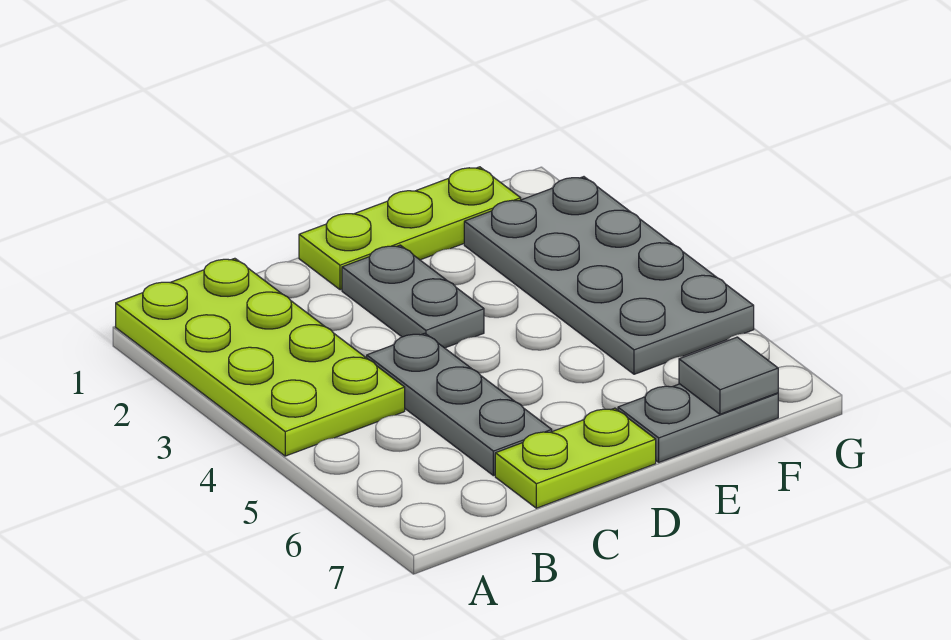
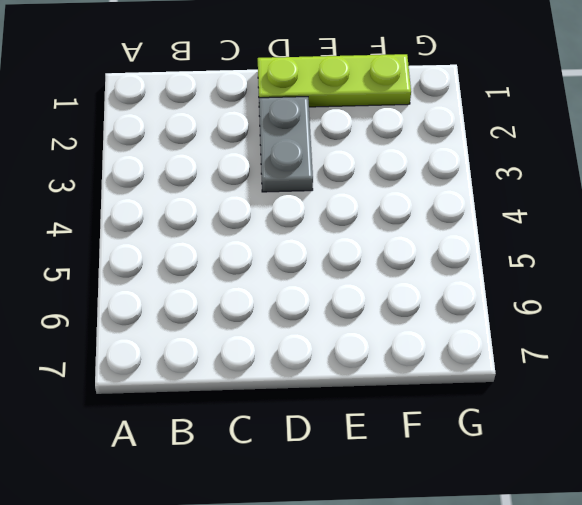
none -> lime 2x4 plate [116,258,405,456]
none -> grey 1x3 plate [367,333,552,476]

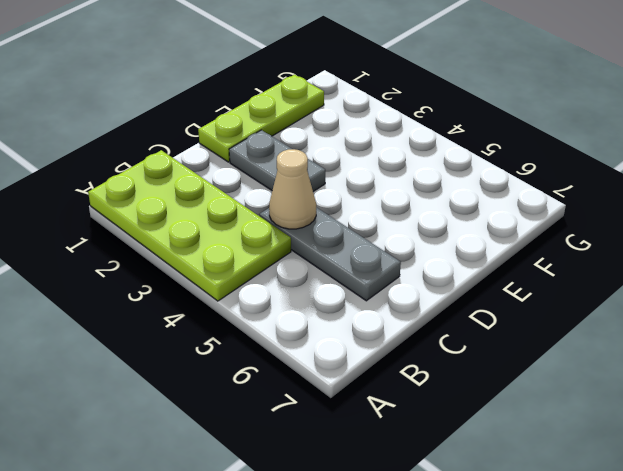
tan 1x1 cone [269,149,316,229] -> none
none -> lime 1x2 plate [495,408,656,508]
none -> grey 1x2 plate [618,384,778,462]

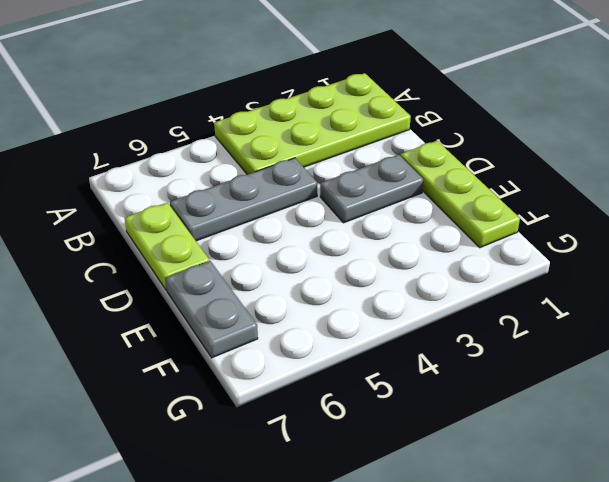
none -> grey 2x4 plate [464,177,754,374]
none -> grey 1x1 tile [679,337,778,414]

